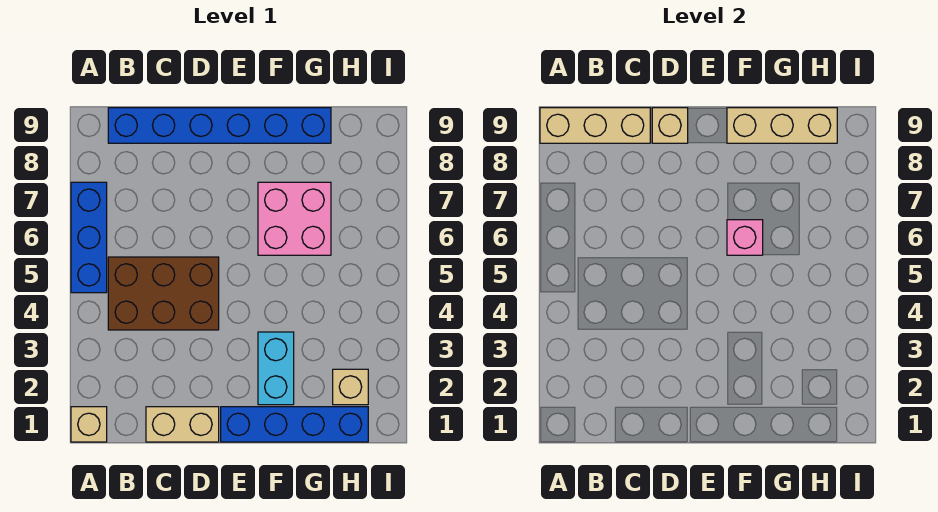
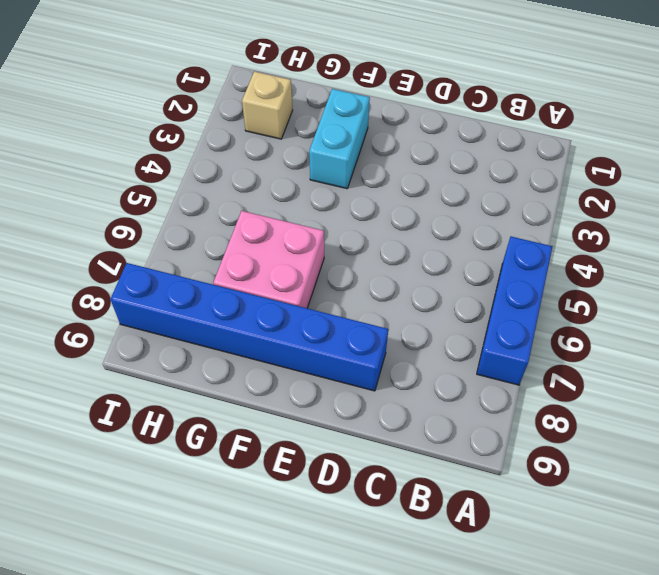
blue 1x6 brick [111,263,388,391] -> blue 1x6 brick moved to [108,108,331,143]
none -> tan 1x1 brick [71,407,107,442]
none -> brown 2x3 brick [108,257,219,330]
none -> tan 1x2 brick [146,407,219,442]

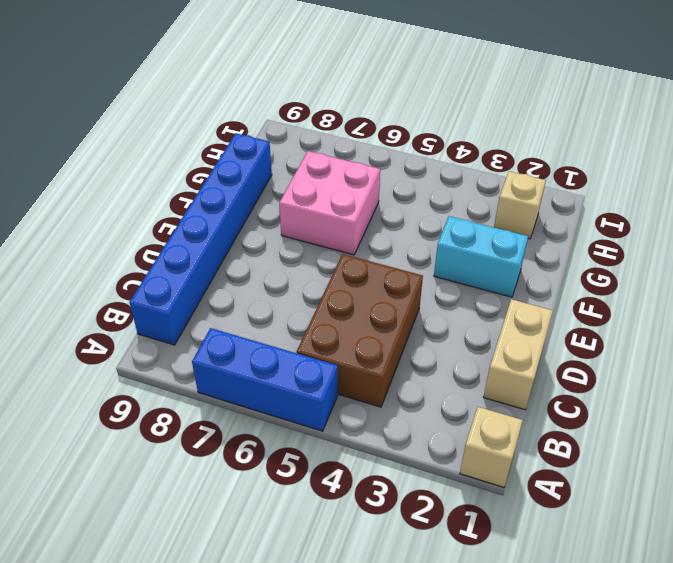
none -> blue 1x4 brick [221,407,368,442]
none -> tan 1x3 brick [540,108,650,143]
none -> tan 1x1 brick [652,108,688,143]

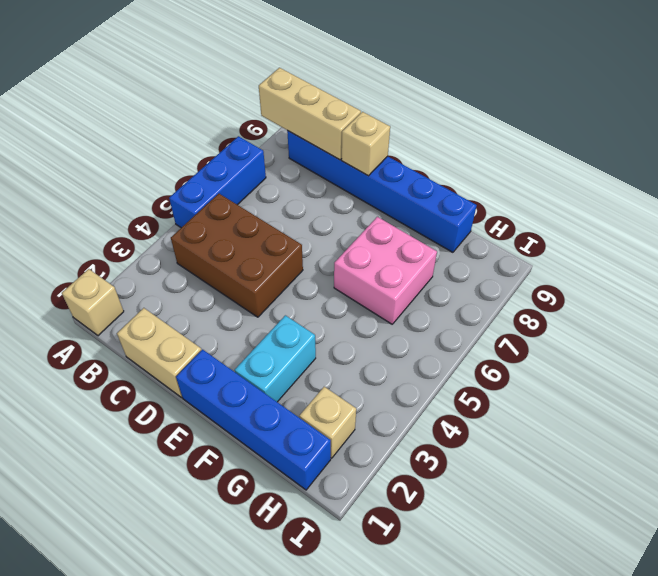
none -> pink 1x1 brick [727,220,763,255]
none -> tan 1x3 brick [727,108,837,143]

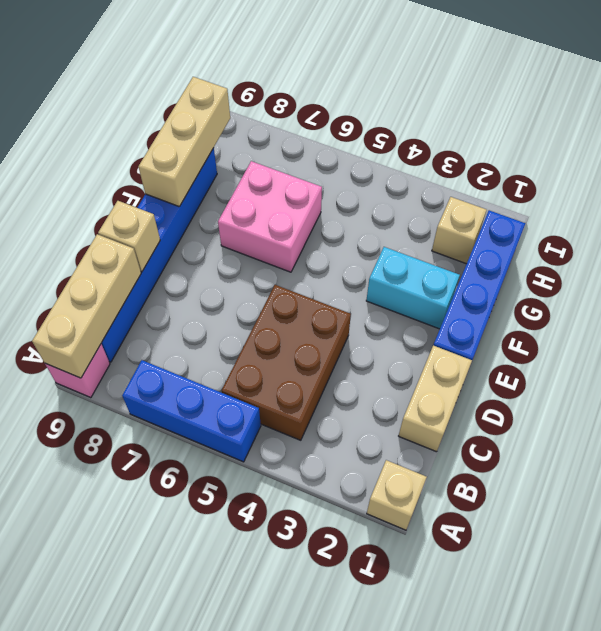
pink 1x1 brick [45,344,110,398] -> pink 1x1 brick moved to [727,220,763,255]

